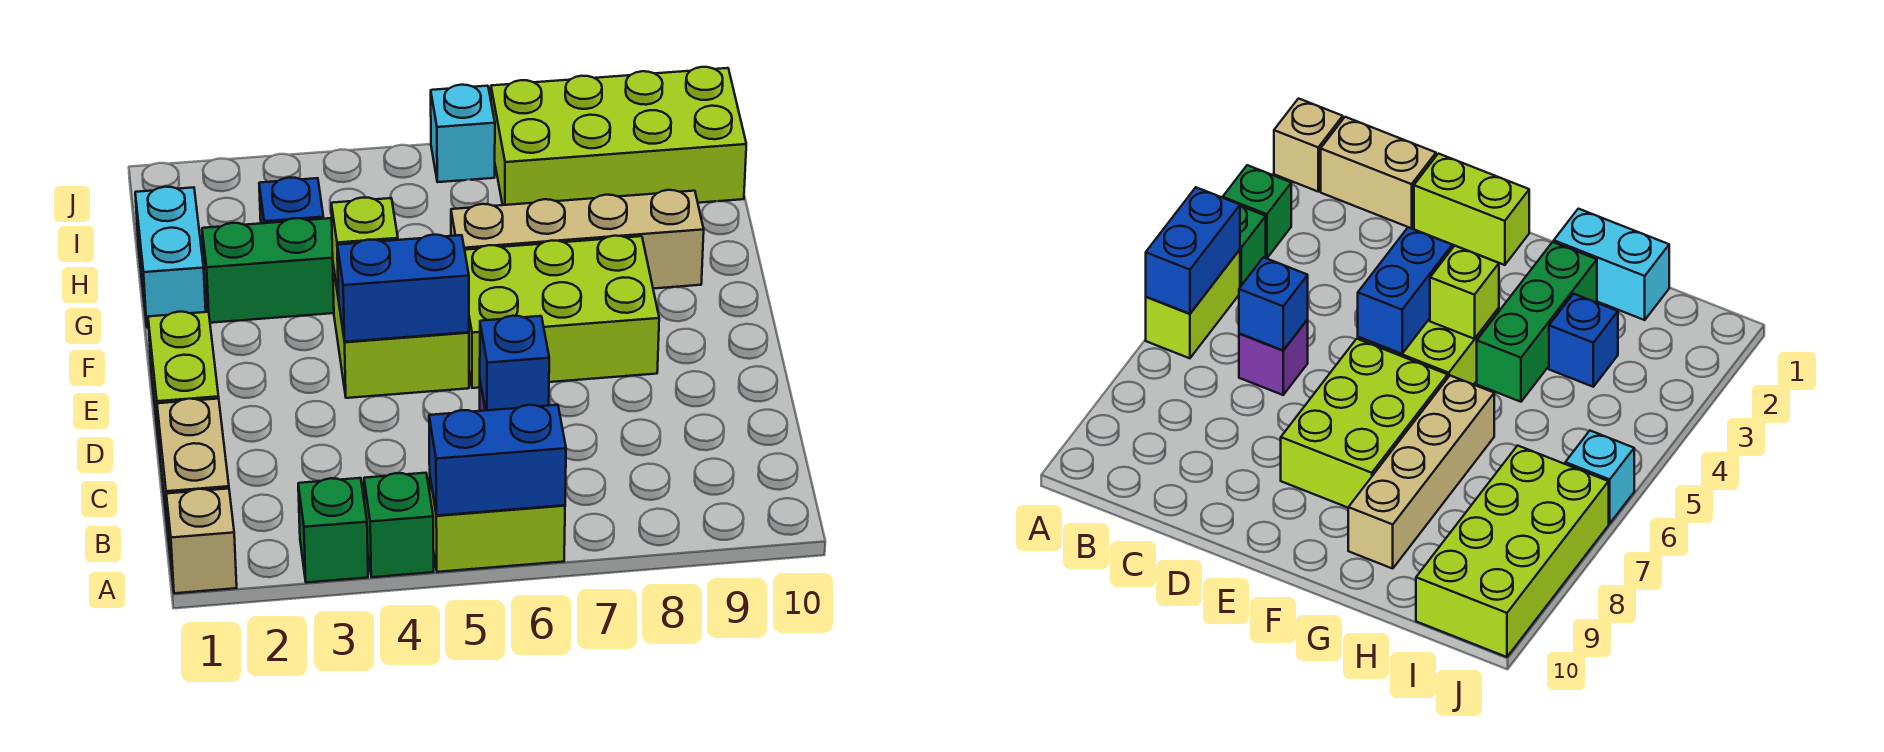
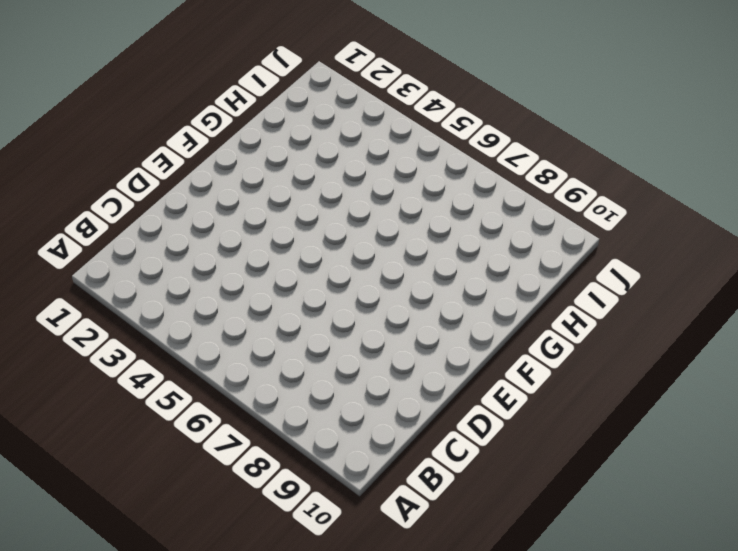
none -> tan 1x1 brick [166,489,237,593]
none -> green 1x1 brick [298,478,368,583]
none -> green 1x1 brick [364,473,434,577]

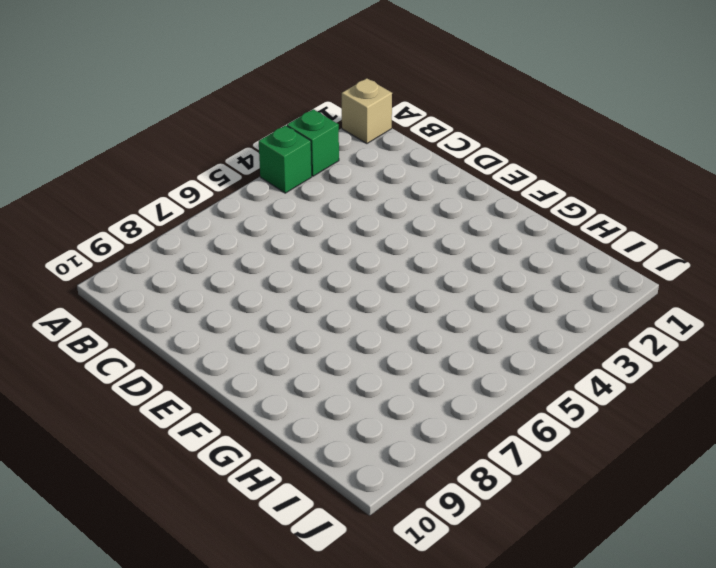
none -> lime 1x2 brick [430,478,565,572]
none -> tan 1x2 brick [157,399,229,540]
none -> purple 1x1 brick [1239,320,1308,395]

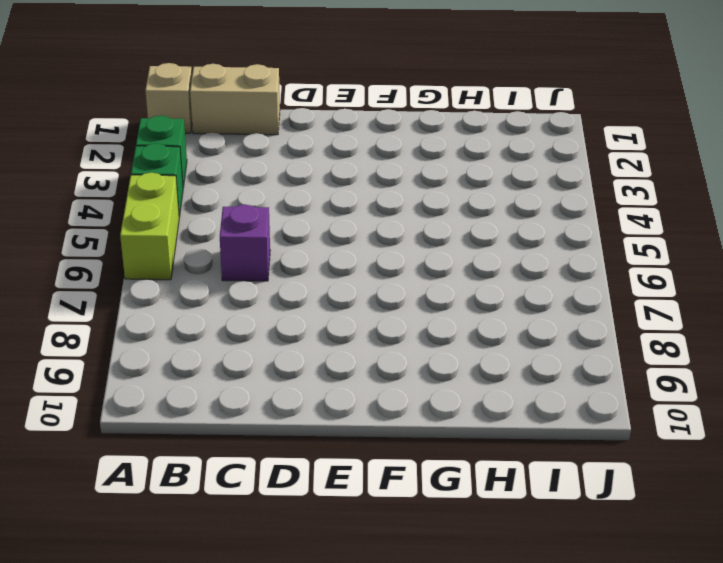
none -> lime 1x2 brick [148,312,219,452]
none -> lime 2x2 brick [333,265,469,398]
none -> lime 2x3 brick [465,236,659,388]

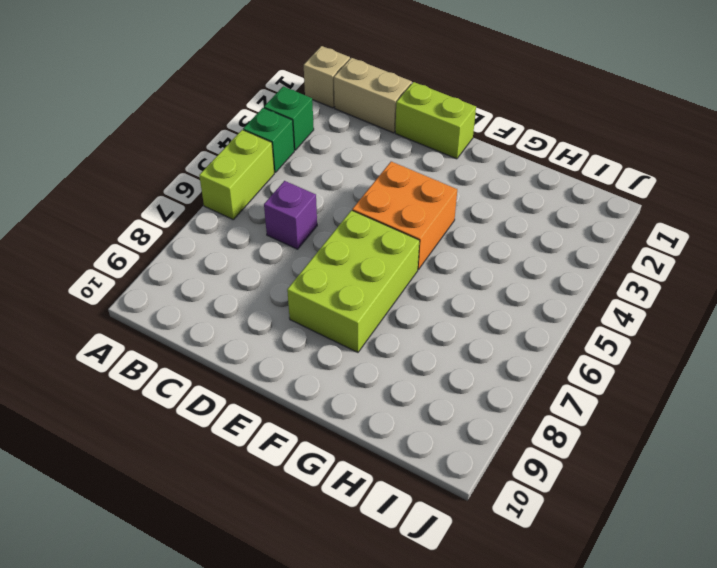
orange 2x2 brick [352,162,457,270] -> lime 2x2 brick [333,265,469,398]
none -> cyan 1x2 brick [135,187,206,328]
none -> green 1x3 brick [202,218,334,323]
none -> tan 1x4 brick [451,190,704,289]

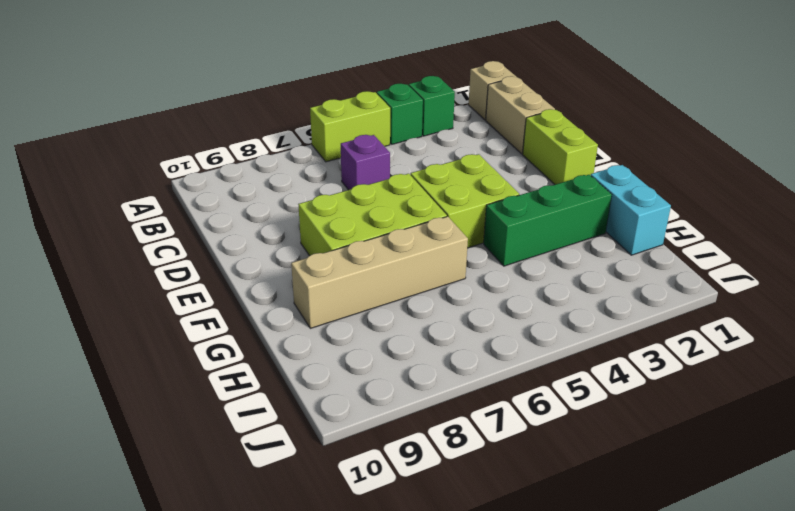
none -> blue 1x1 brick [259,177,324,223]
none -> lime 2x4 brick [491,67,746,205]
none -> cyan 1x1 brick [431,85,495,182]

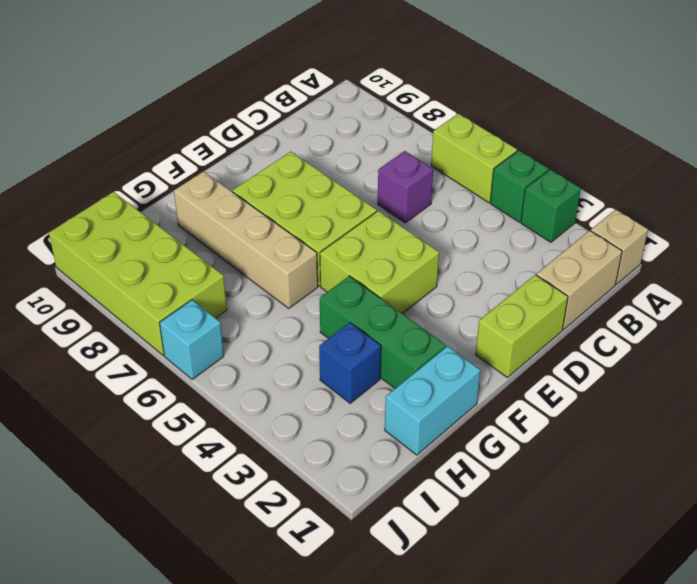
none -> blue 1x2 brick [429,405,566,516]
none -> blue 1x1 brick [480,316,549,410]
none -> blue 1x2 brick [337,235,469,342]

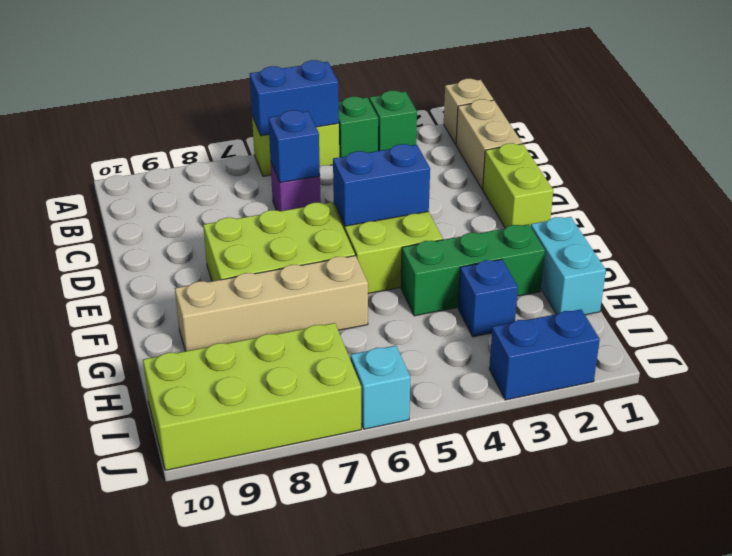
blue 1x2 brick [489,309,600,400] -> none
none -> lime 1x1 brick [331,198,398,299]

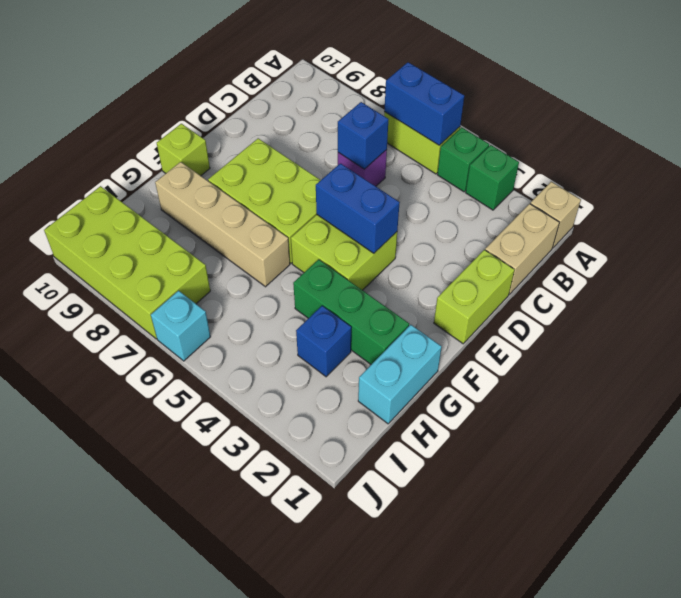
lime 1x1 brick [157,124,210,176] -> lime 1x1 brick moved to [331,198,398,299]

